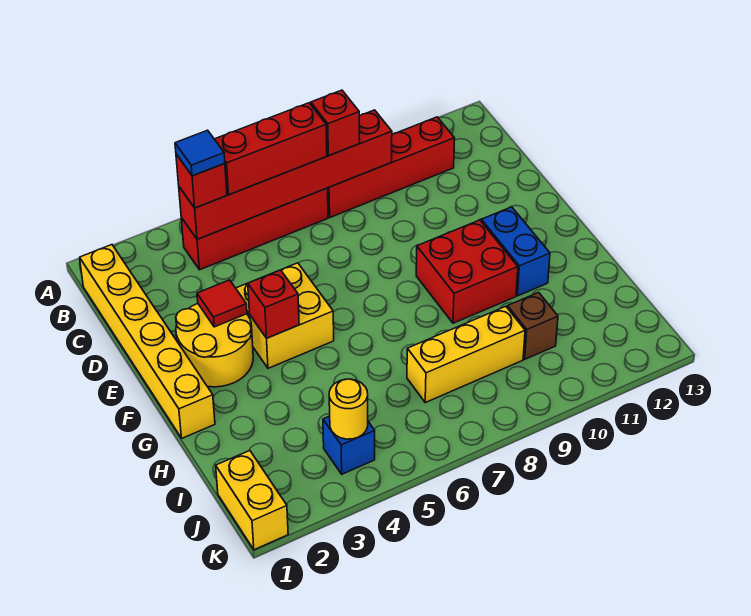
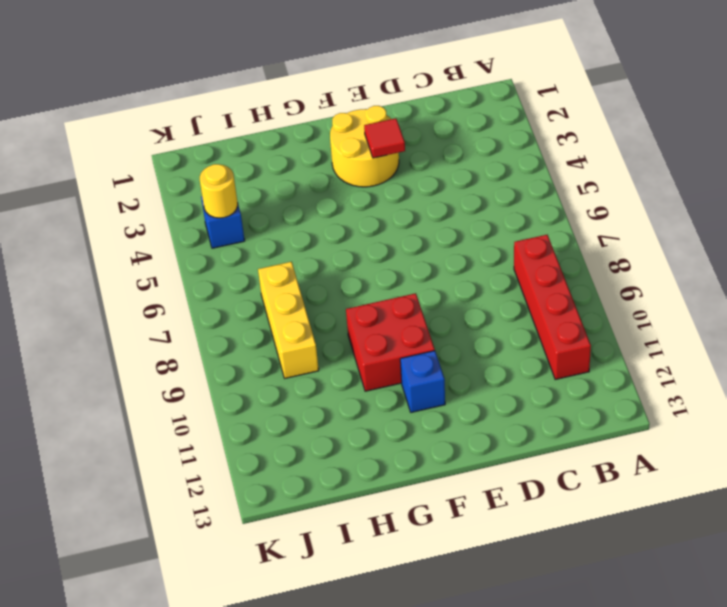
blue 1x1 brick [400,351,445,412] -> blue 1x2 brick [481,207,550,296]
none -> yellow 1x6 brick [80,245,215,438]
none -> red 1x4 brick [181,188,328,270]
none -> yellow 2x2 brick [236,263,334,368]

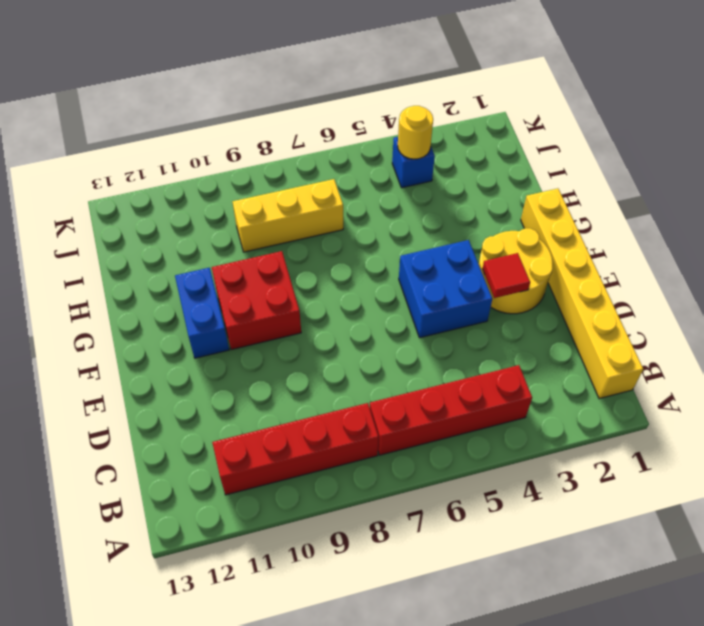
blue 2x2 brick [399,240,492,338] -> yellow 2x2 brick [236,263,334,368]
none -> brown 1x1 brick [507,292,558,359]
none -> yellow 1x2 brick [216,450,288,550]
none -> red 1x6 brick [179,110,392,239]

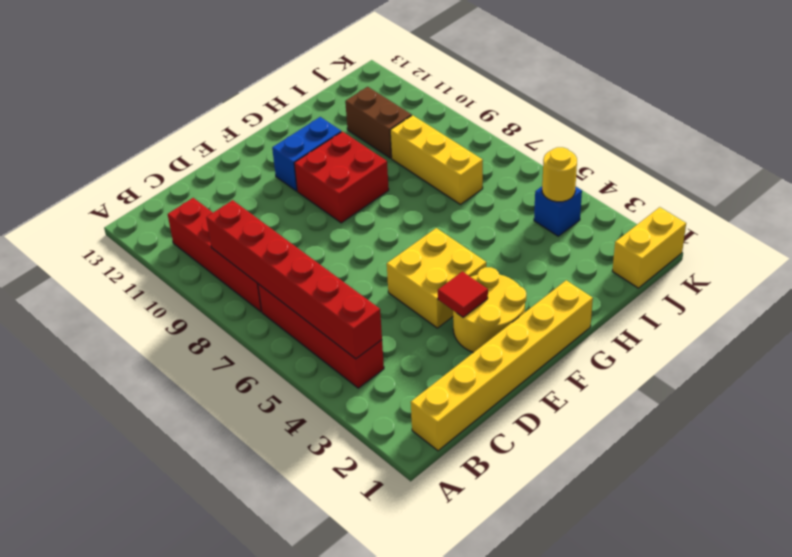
brown 1x2 brick [345,87,412,158] -> brown 1x1 brick [507,292,558,359]
none -> red 1x1 brick [248,270,299,338]
none -> red 1x1 brick [176,154,227,208]
none -> red 1x3 brick [215,103,327,195]

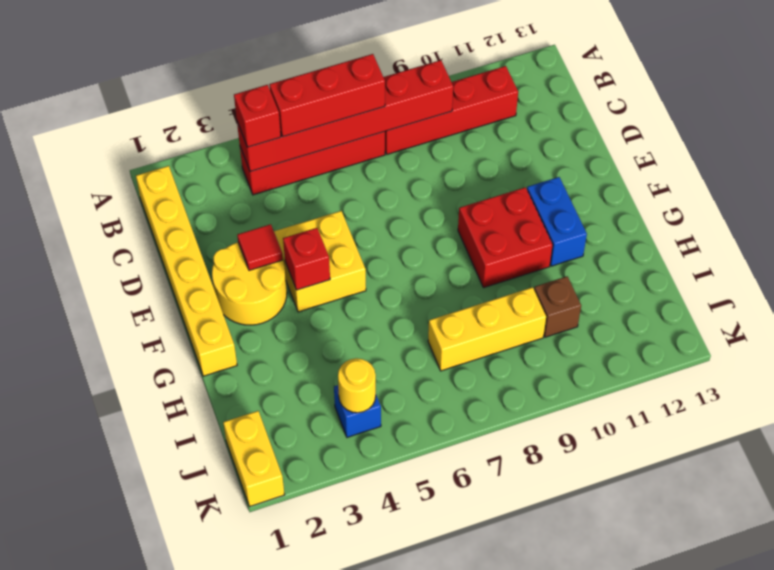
none -> red 1x1 brick [311,90,360,156]
none -> blue 1x1 tile [175,130,225,176]

